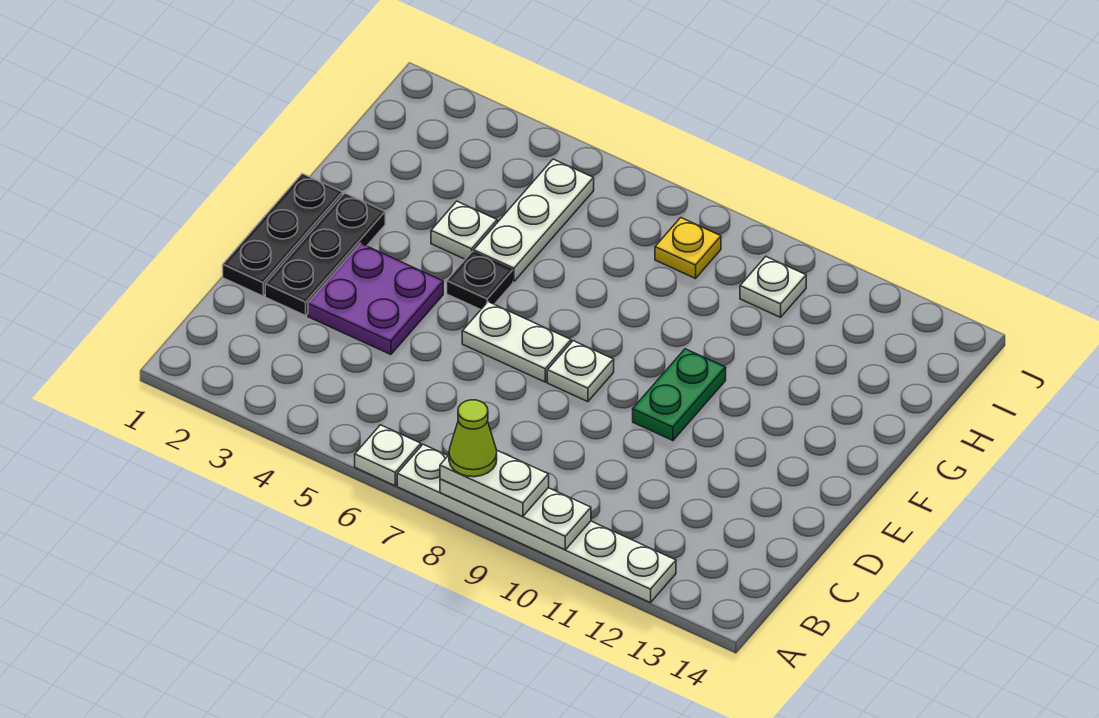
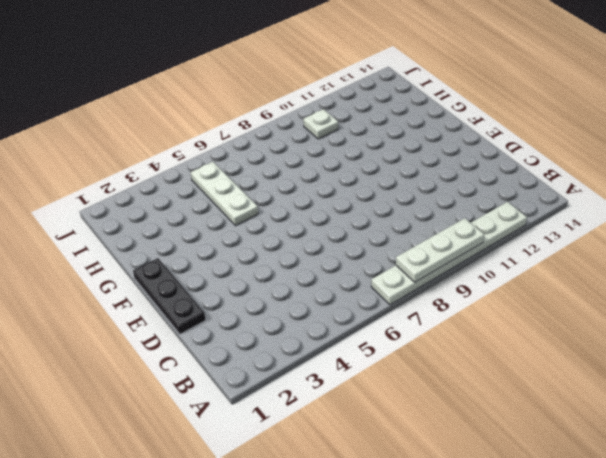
none -> white 1x1 plate [355,425,421,486]
none -> black 1x3 plate [265,193,385,316]
none -> purple 2x2 plate [308,243,443,355]

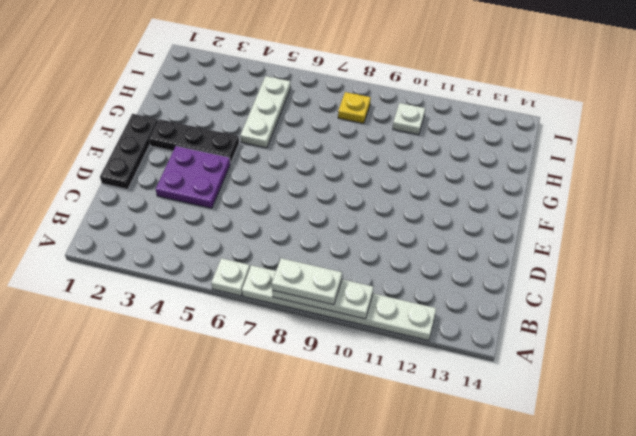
black 1x3 plate [149,119,239,164] -> black 1x3 plate turned to [265,193,385,316]
none -> white 1x2 plate [462,302,571,382]
none -> white 1x1 plate [547,341,614,402]
none -> green 1x2 plate [633,349,726,441]

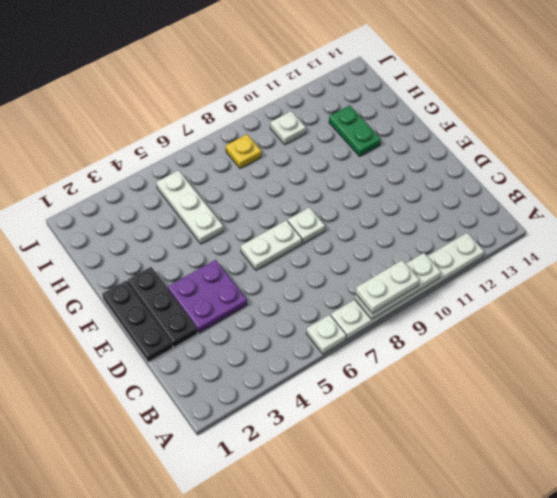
green 1x2 plate [329,105,381,156] -> green 1x2 plate moved to [633,349,726,441]
none -> black 1x1 plate [447,252,513,310]
none -> white 1x1 plate [431,201,497,259]
none -> lime 1x1 cone [449,400,497,477]

